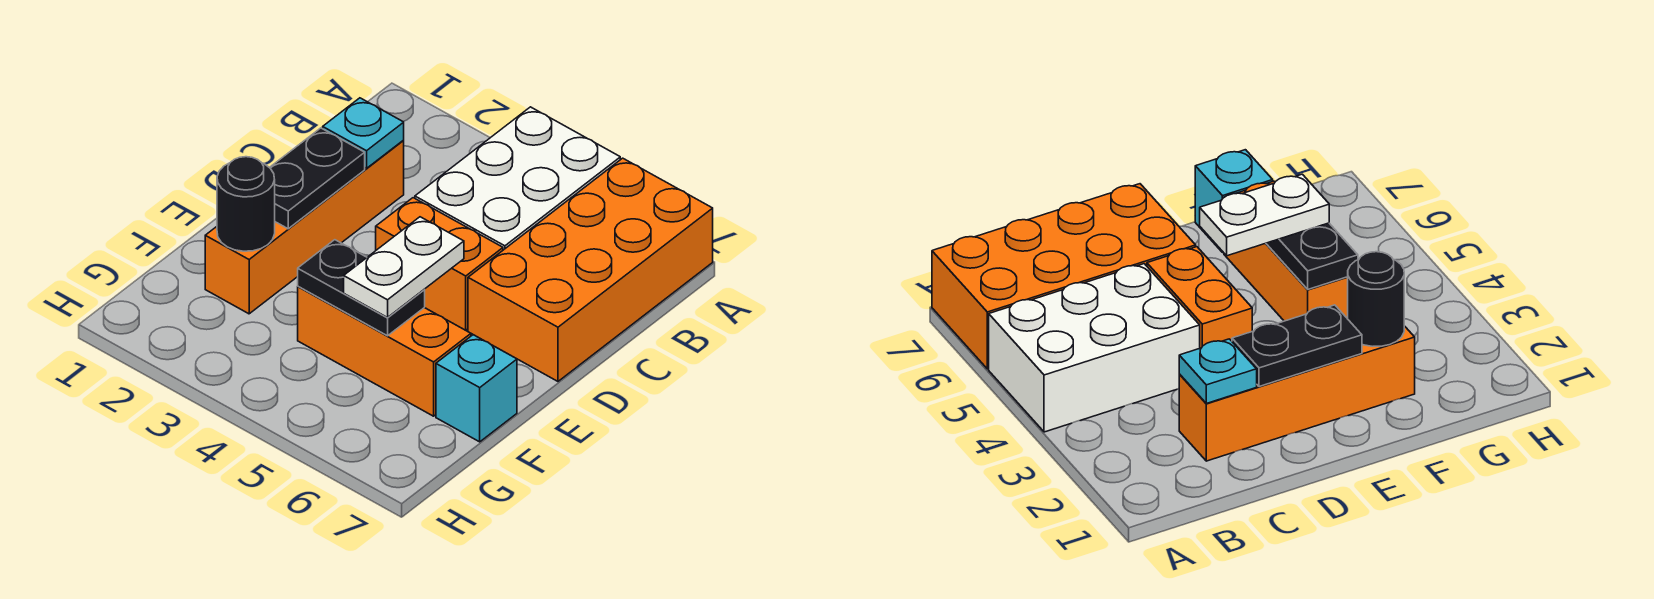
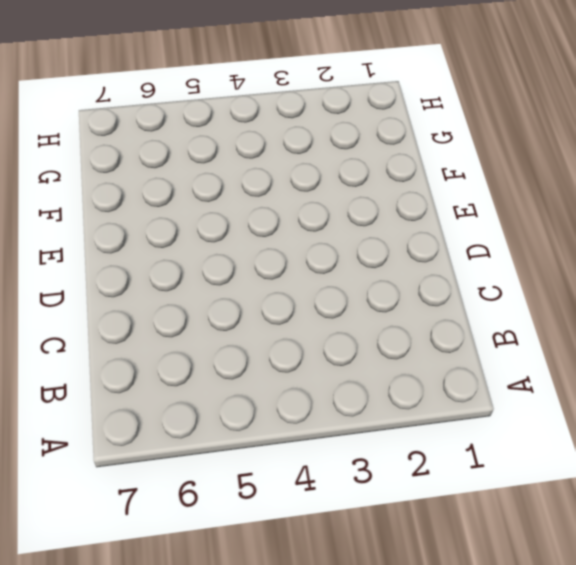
none -> white 2x3 brick [415,107,620,250]
none -> orange 2x4 brick [468,158,713,381]

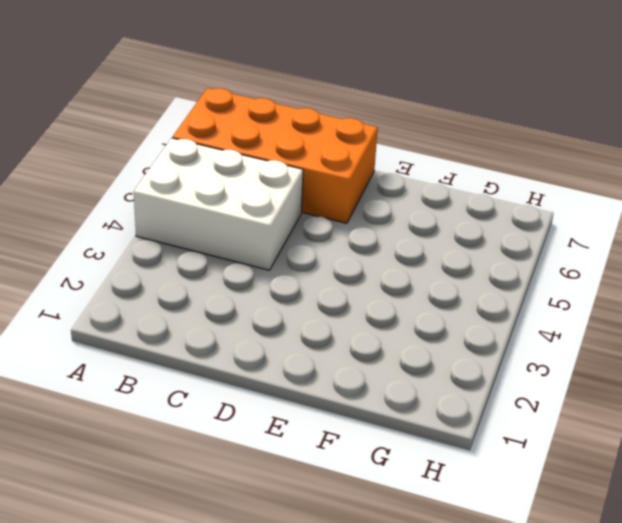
none -> orange 1x4 brick [205,141,404,314]
none -> orange 1x2 brick [376,198,503,330]

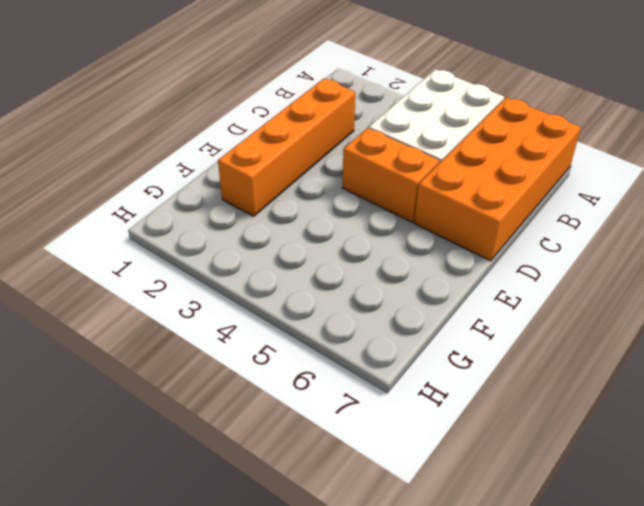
none -> orange 1x3 brick [298,287,471,416]
none -> cyan 1x1 brick [436,335,517,442]

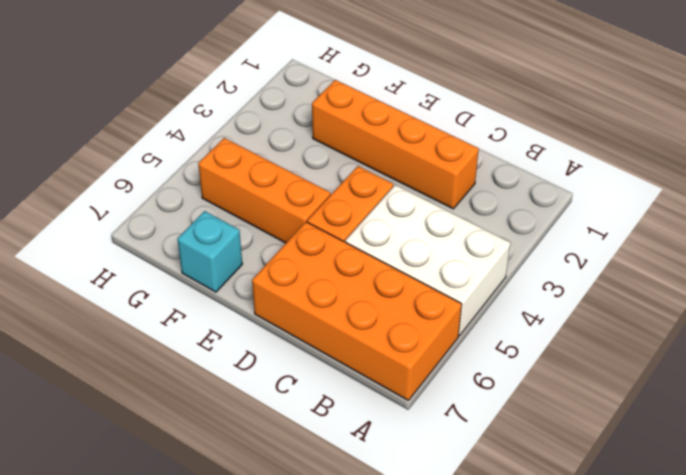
orange 1x3 brick [198,138,331,243] -> orange 1x3 brick turned to [298,287,471,416]
none -> cyan 1x1 plate [323,98,404,168]
none -> black 1x2 plate [269,128,365,229]

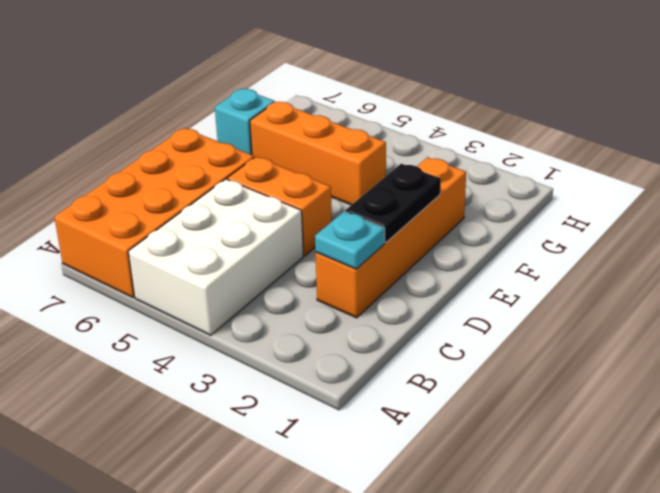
none -> black 1x1 round brick [217,157,275,251]
none -> black 1x2 plate [298,240,425,336]

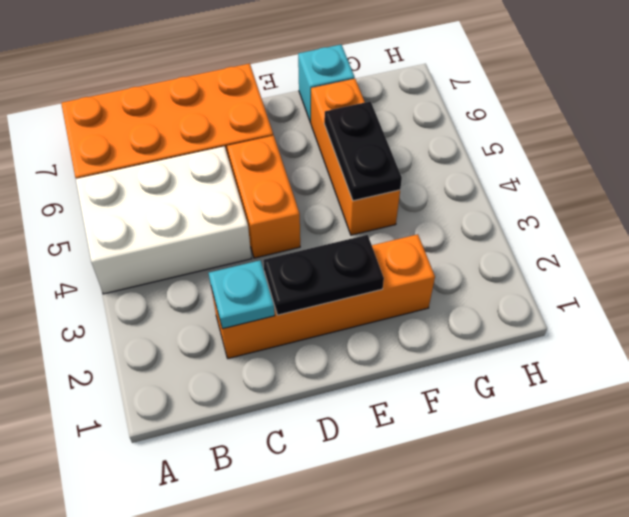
none -> black 1x1 round brick [217,157,275,251]
none -> white 1x2 plate [344,217,464,317]

